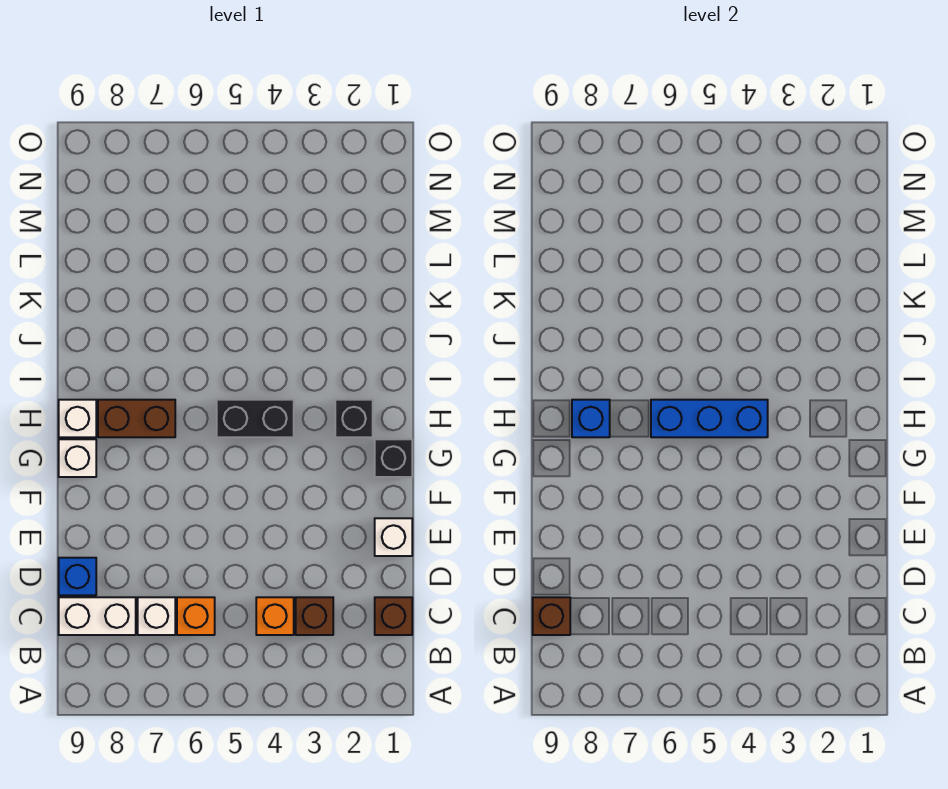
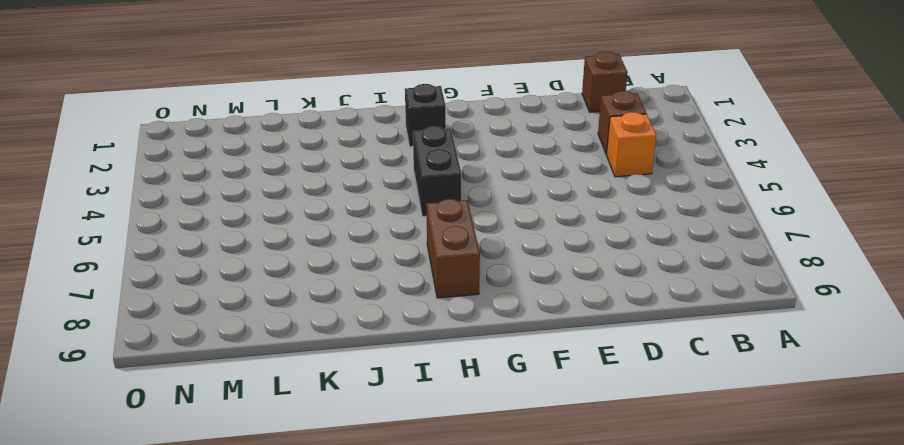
none -> orange 1x1 brick [177,597,215,635]
none -> white 1x1 brick [138,597,175,635]
none -> white 1x2 brick [59,597,136,635]

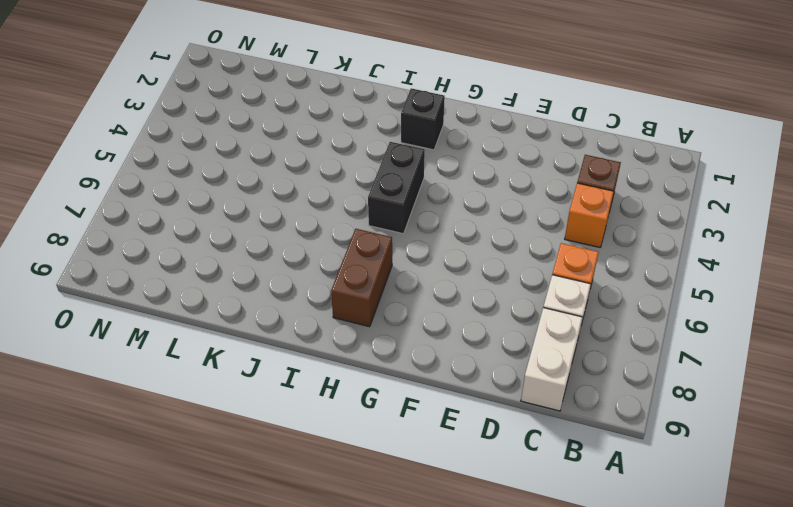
none -> brown 1x1 brick [375,597,412,635]
none -> blue 1x1 brick [59,558,96,595]
none -> white 1x1 brick [375,518,412,556]

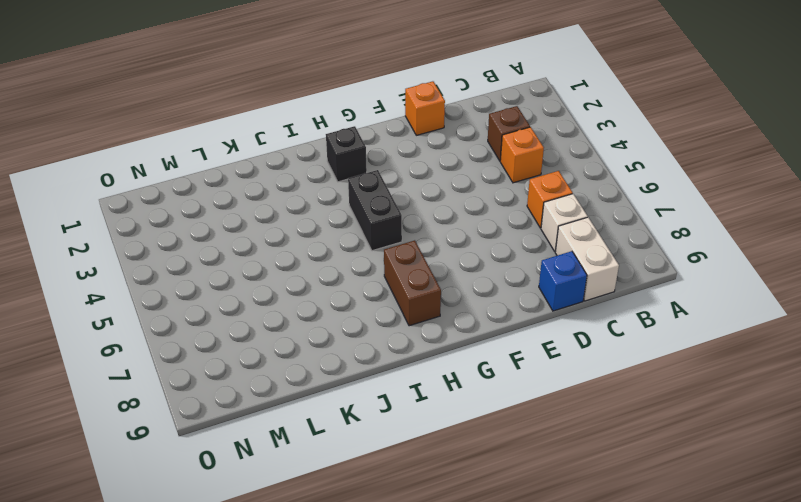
orange 1x1 brick [405,81,445,135] -> white 1x1 brick [375,518,412,556]
none -> brown 1x1 brick [375,597,412,635]
none -> black 1x1 brick [375,439,412,477]
none -> white 1x1 brick [59,439,96,477]

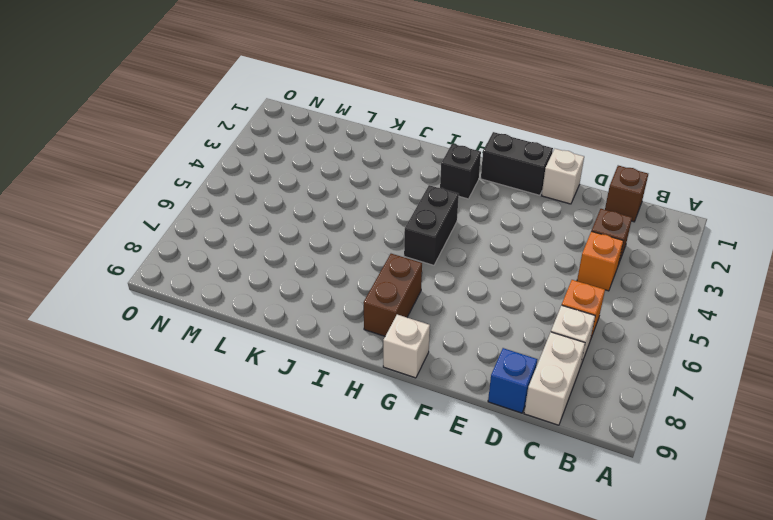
black 1x2 brick [481,132,553,195] -> black 1x1 brick [375,439,412,477]
none -> white 1x1 brick [59,400,96,437]
none -> brown 1x1 brick [533,597,570,635]
none -> blue 1x3 brick [651,400,768,437]

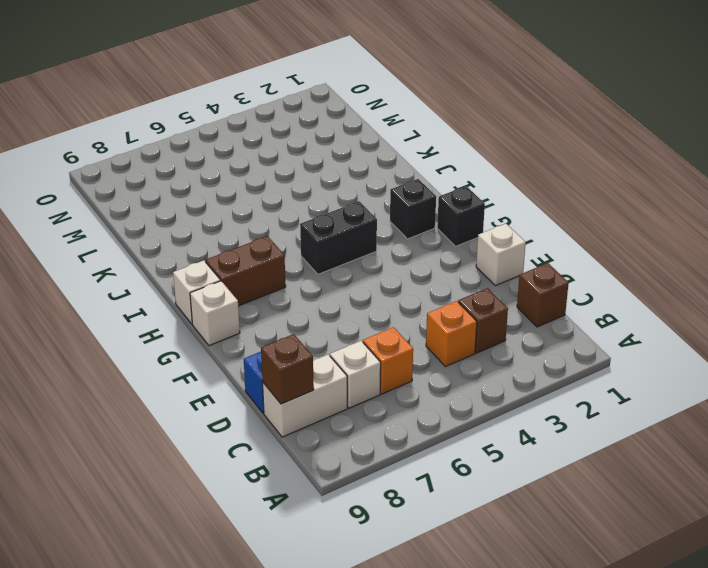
none -> blue 1x3 brick [651,400,768,437]
none -> blue 1x1 brick [572,400,610,437]

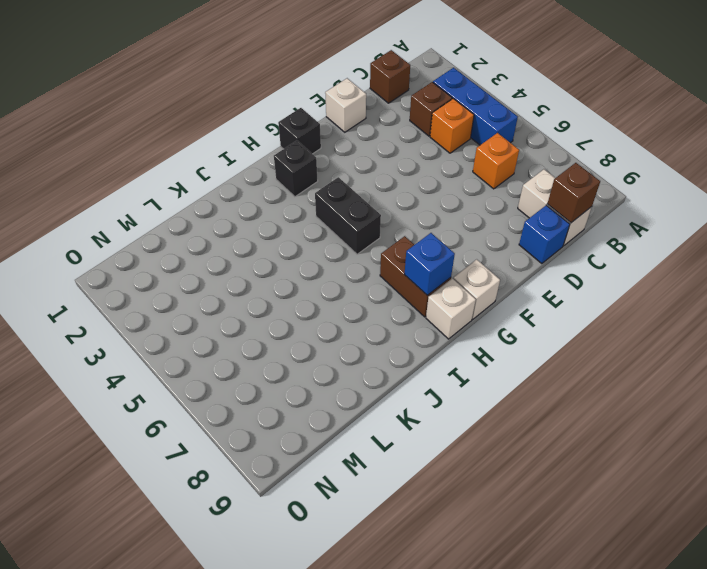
blue 1x3 brick [433,68,518,145] -> blue 1x3 brick moved to [651,400,768,437]
none -> white 1x1 brick [138,597,175,635]

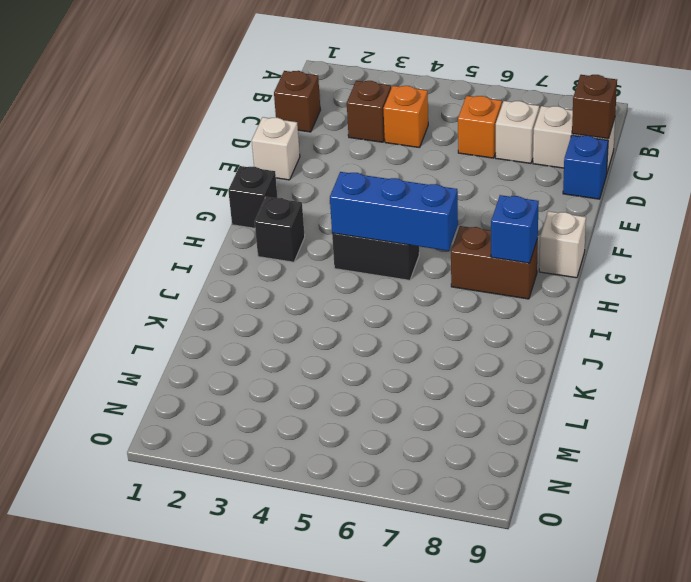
none -> white 1x1 brick [59,400,96,437]

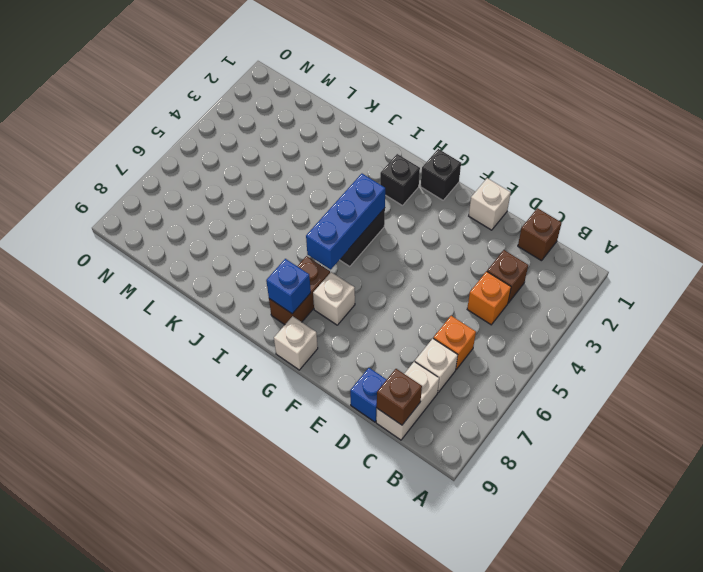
white 1x1 brick [313,272,355,325] -> white 1x1 brick moved to [59,400,96,437]

